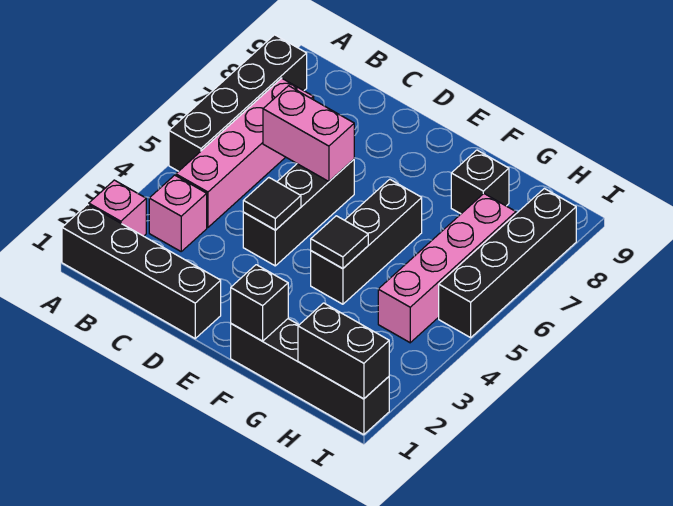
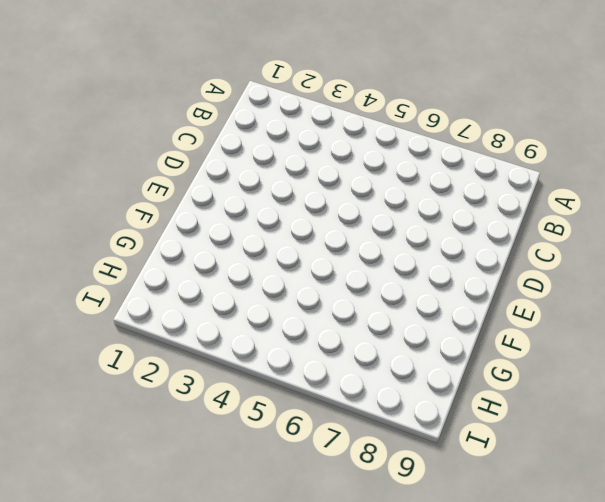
none -> black 1x4 brick [62,204,221,338]
none -> pink 1x1 brick [89,180,146,236]
none -> black 1x4 brick [169,35,307,171]

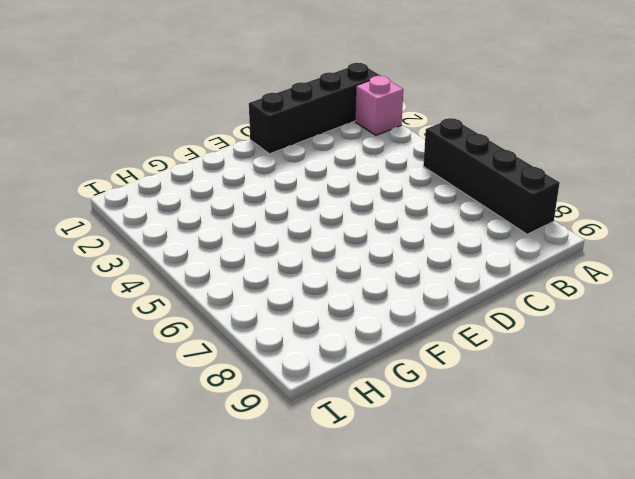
none -> pink 1x1 brick [149,175,207,251]
none -> pink 1x4 brick [176,78,314,227]
none -> black 1x3 brick [243,159,354,266]

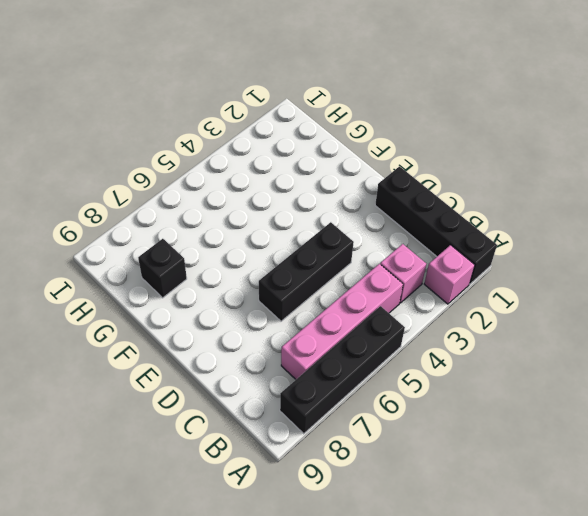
none -> black 1x4 brick [231,319,389,435]
none -> black 1x3 brick [311,179,422,304]
none -> pink 1x4 brick [378,194,516,343]

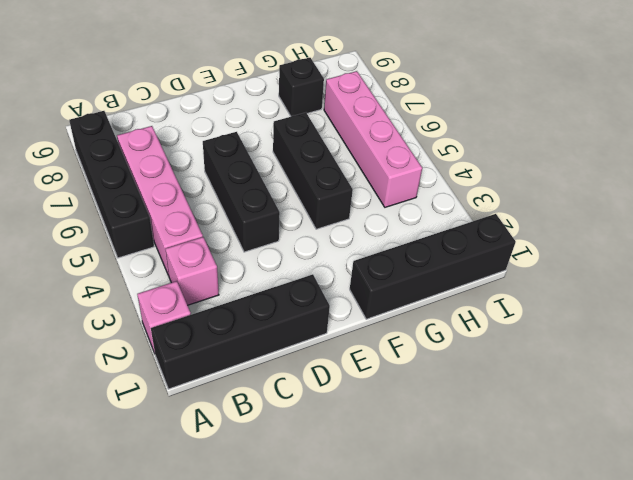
none -> black 1x4 brick [439,188,576,338]
none -> pink 1x2 brick [263,86,354,182]
none -> black 1x1 tile [243,178,301,230]

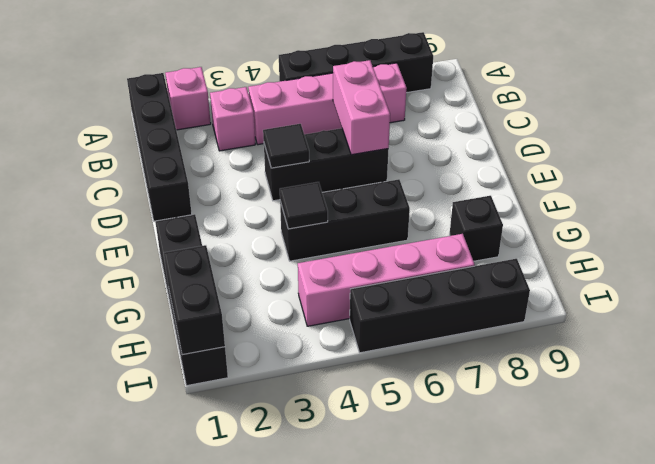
none -> black 1x1 brick [231,265,288,341]

